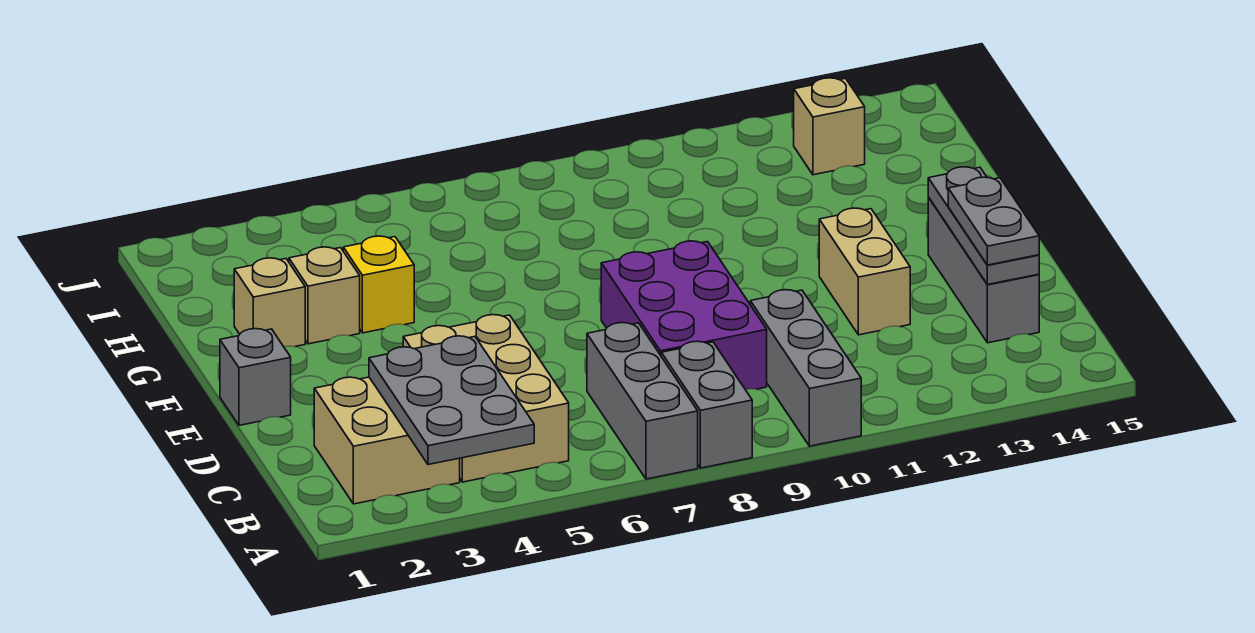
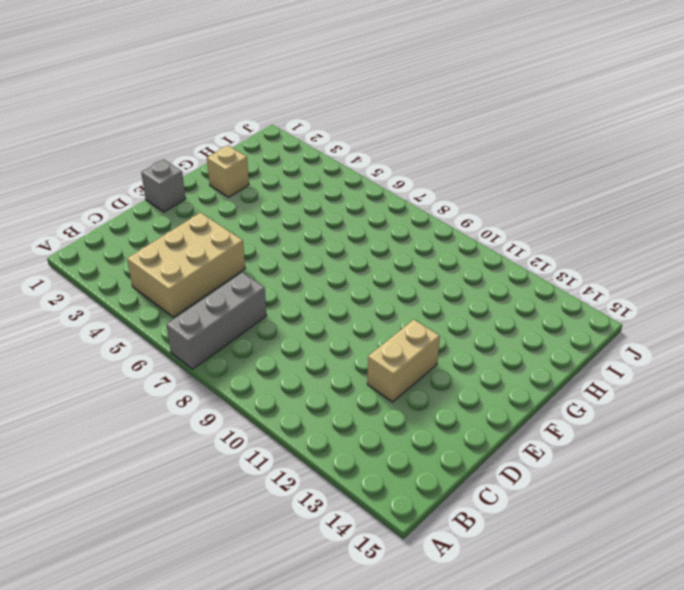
none -> grey 1x2 brick [661,341,752,468]
none -> grey 1x3 brick [750,290,861,446]
none -> tan 2x2 brick [314,377,460,504]

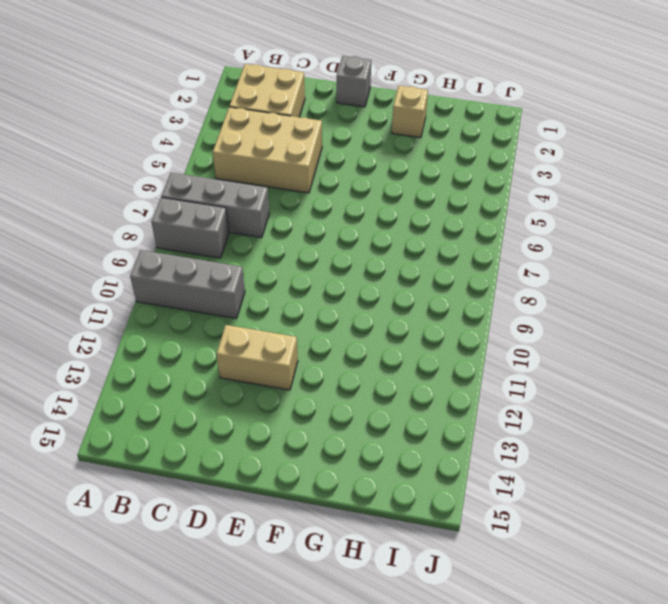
none -> purple 2x3 brick [601,241,767,389]
none -> grey 1x3 brick [928,197,1039,343]
none -> tan 1x1 brick [289,247,360,344]

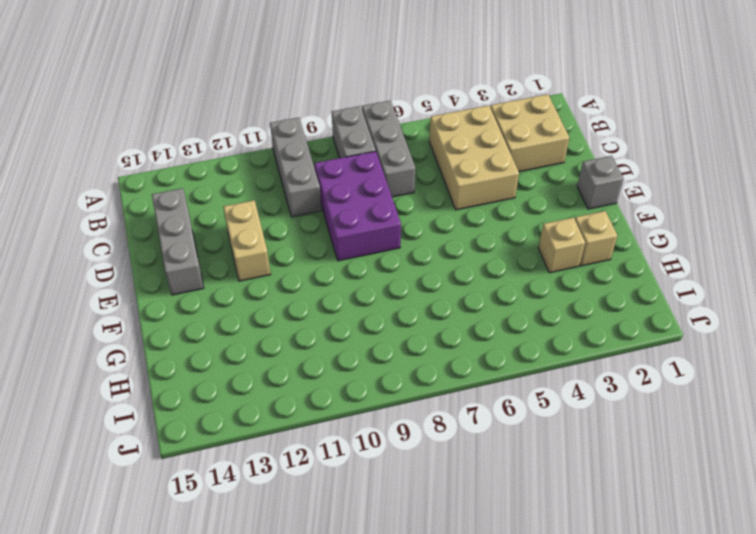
none -> yellow 1x1 brick [343,236,414,333]
none -> tan 1x1 brick [794,78,865,175]
none -> grey 2x3 plate [369,336,534,465]

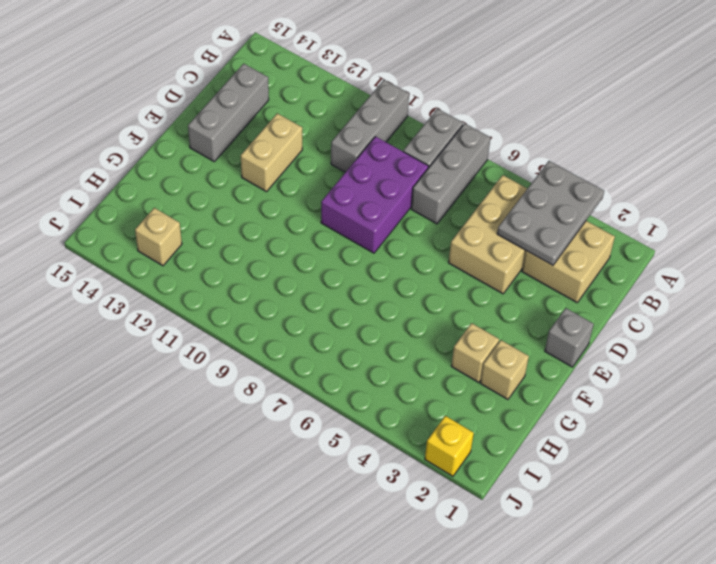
yellow 1x1 brick [425,416,474,476] -> yellow 1x1 brick moved to [343,236,414,333]
none -> grey 1x3 plate [928,167,1039,284]
none -> grey 1x2 plate [948,177,1039,265]

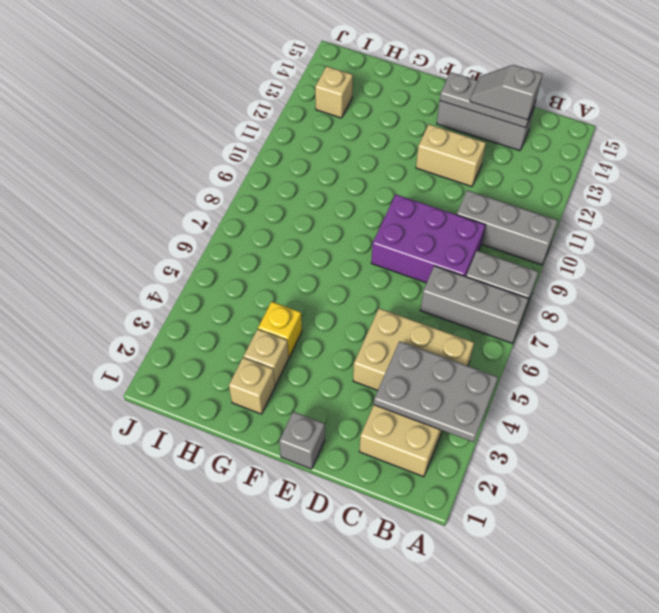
grey 1x2 slope [470,65,542,120] -> grey 1x2 plate [948,177,1039,265]

